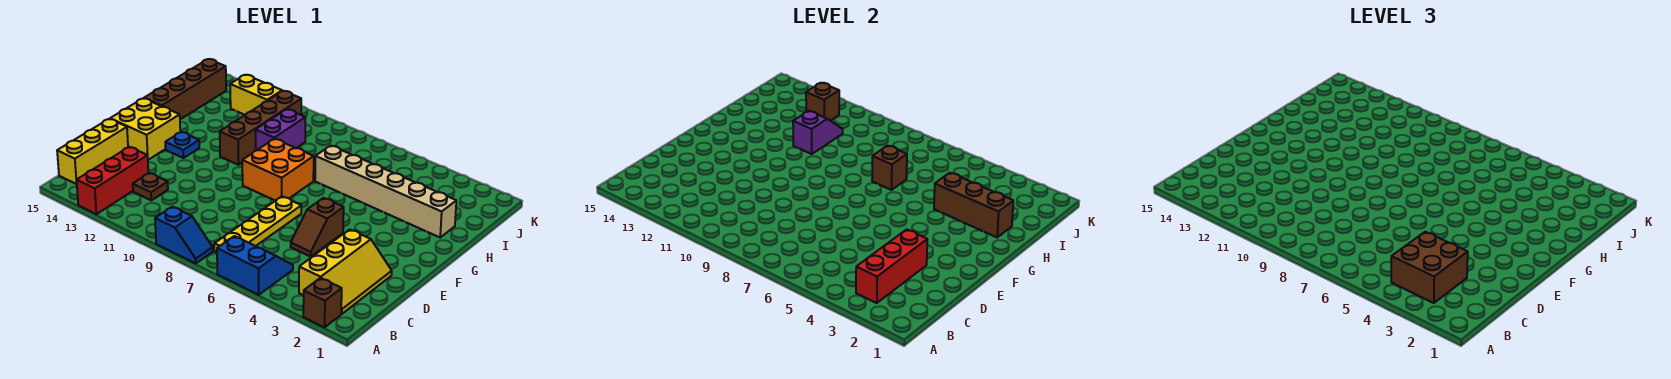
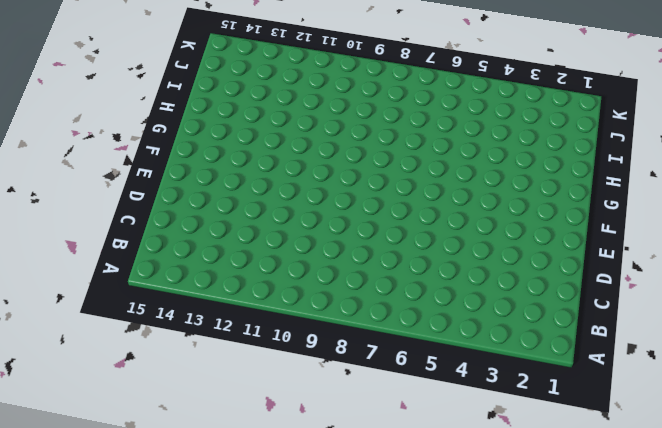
none -> brown 1x1 brick [303,278,342,327]
none -> blue 2x2 slope [217,236,293,295]
none -> blue 1x2 slope [155,207,213,263]

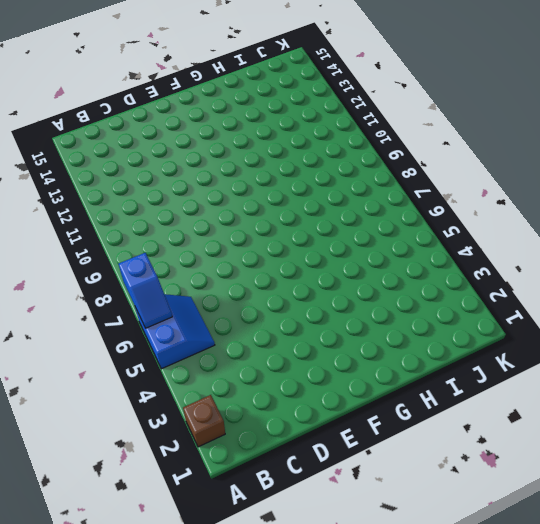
blue 1x2 slope [119,253,172,328] -> blue 1x2 slope moved to [155,207,213,263]
none -> red 1x3 brick [77,147,148,214]
none -> yellow 2x3 slope [299,229,392,314]
none -> yellow 1x4 plate [214,197,301,253]

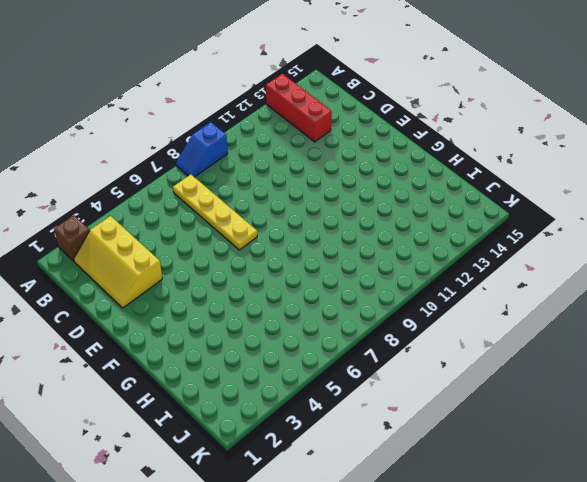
none -> blue 2x2 slope [217,236,293,295]
none -> yellow 1x3 brick [57,119,128,184]
none -> brown 1x1 plate [133,173,168,200]

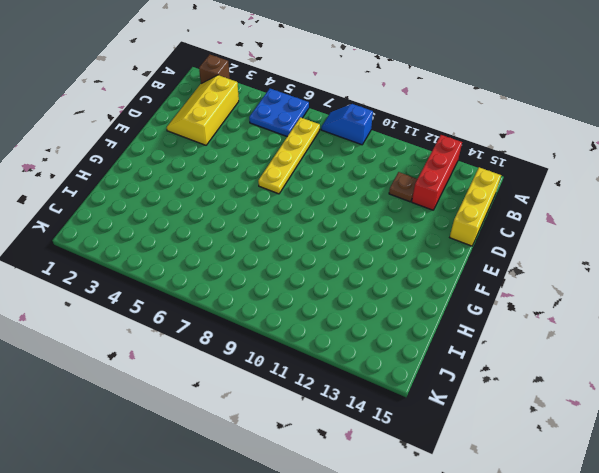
blue 2x2 plate [249,89,309,136] -> blue 2x2 slope [217,236,293,295]
none -> brown 1x2 slope [291,198,344,257]
none -> yellow 2x2 brick [110,98,180,160]
none -> orange 2x2 brick [242,139,314,201]

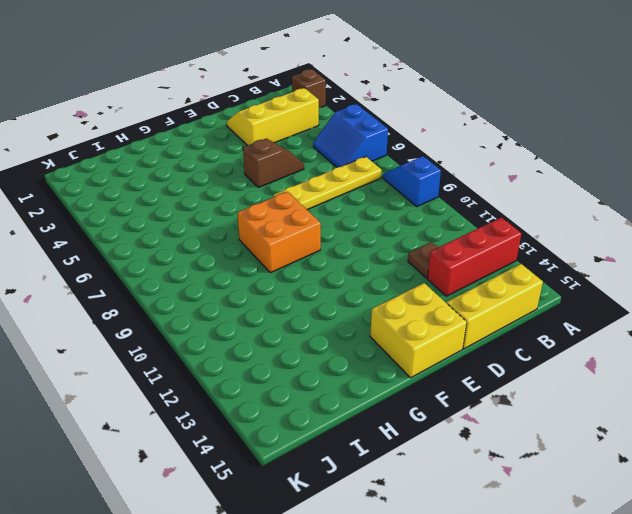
none -> blue 1x1 plate [165,132,199,158]
none -> brown 1x4 brick [220,91,301,165]
none -> brown 1x4 brick [144,59,226,119]

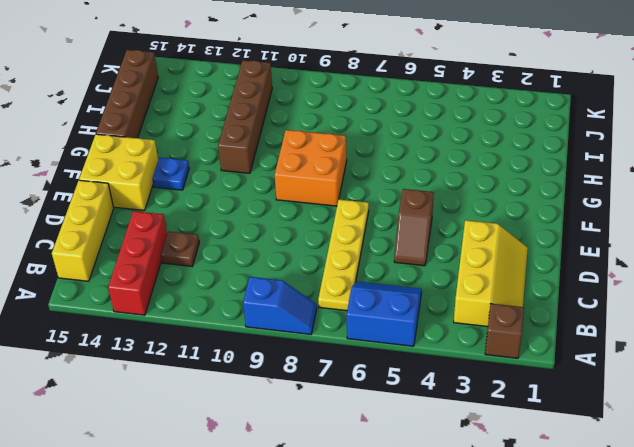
none -> tan 1x6 brick [315,146,456,237]
none -> purple 1x2 brick [256,109,305,151]
none -> yellow 1x2 brick [230,75,282,115]

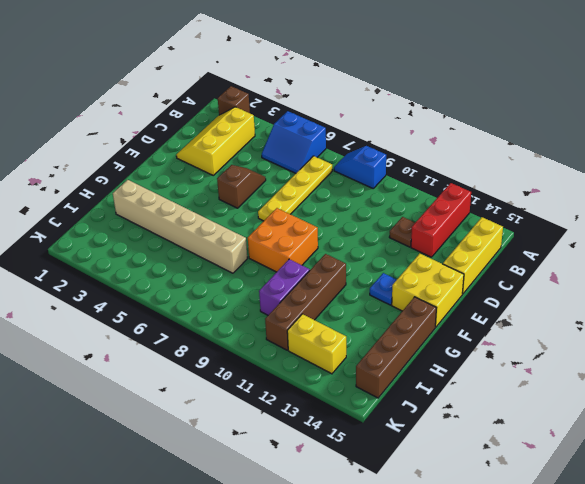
none -> red 1x3 brick [856,229,927,303]
none -> brown 1x3 brick [934,173,1013,237]
none -> brown 1x1 brick [872,146,907,190]

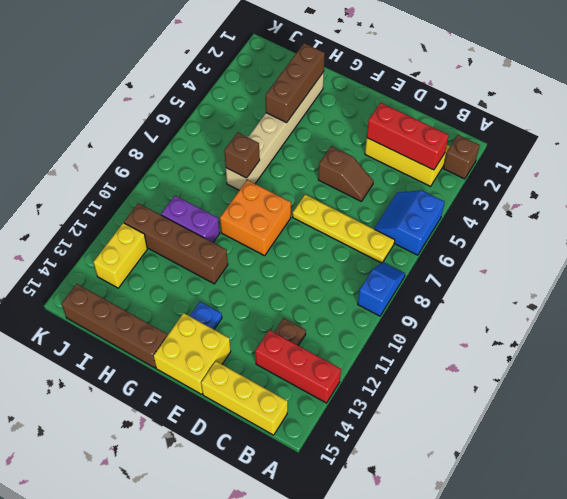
none -> purple 1x2 slope [793,111,843,154]
none -> brown 1x1 brick [806,83,839,121]
none -> brown 2x2 brick [1391,232,1468,303]

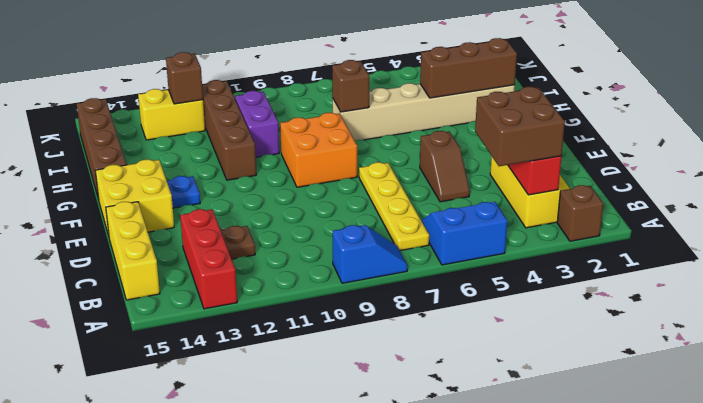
none -> purple 1x2 slope [793,111,843,154]

